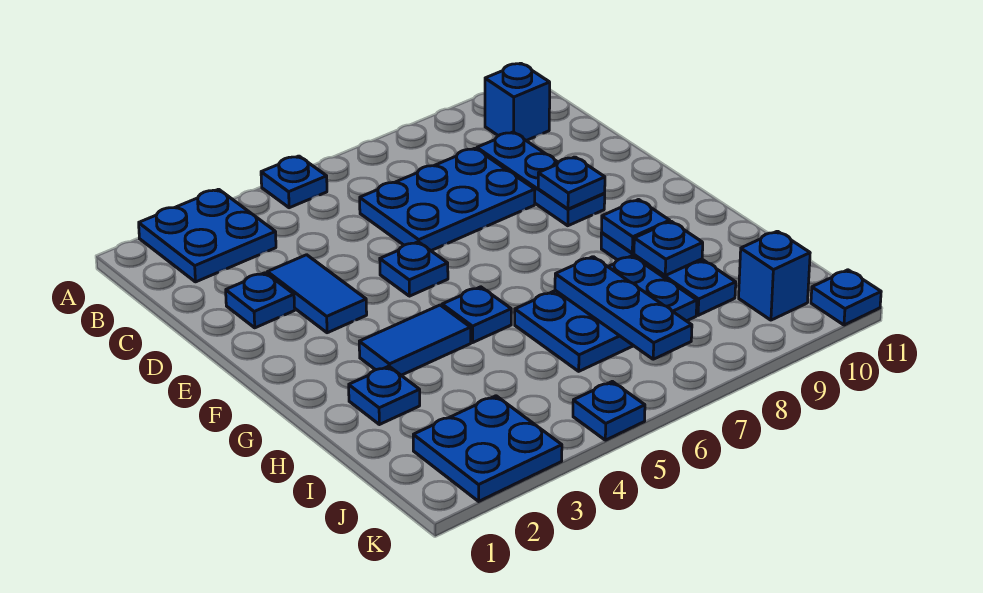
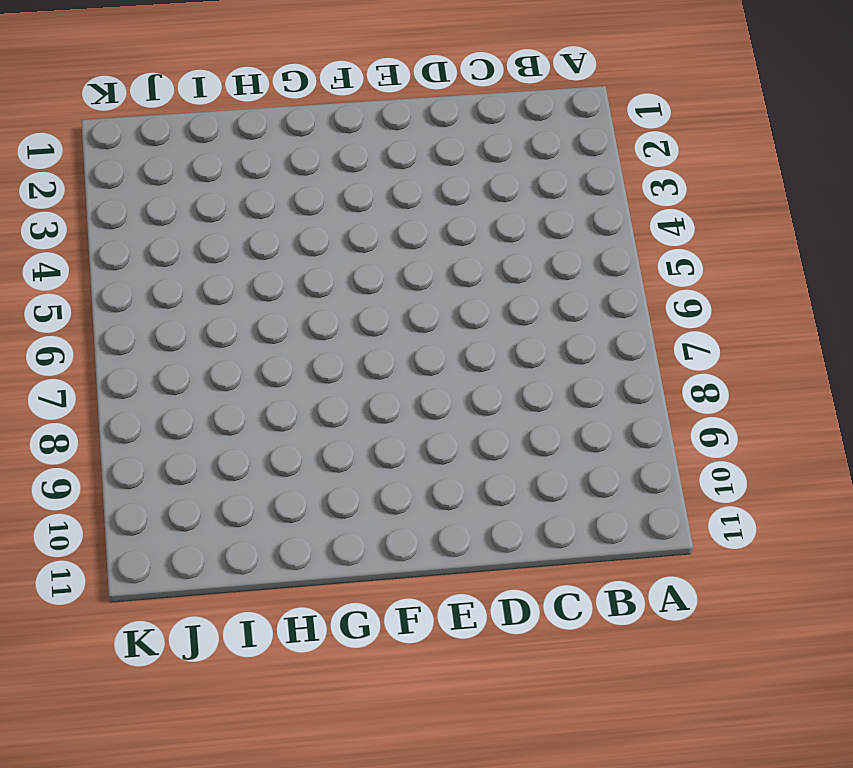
none -> blue 2x2 plate [139,189,276,282]
none -> blue 1x1 plate [261,156,327,208]
none -> blue 1x1 brick [485,63,550,141]

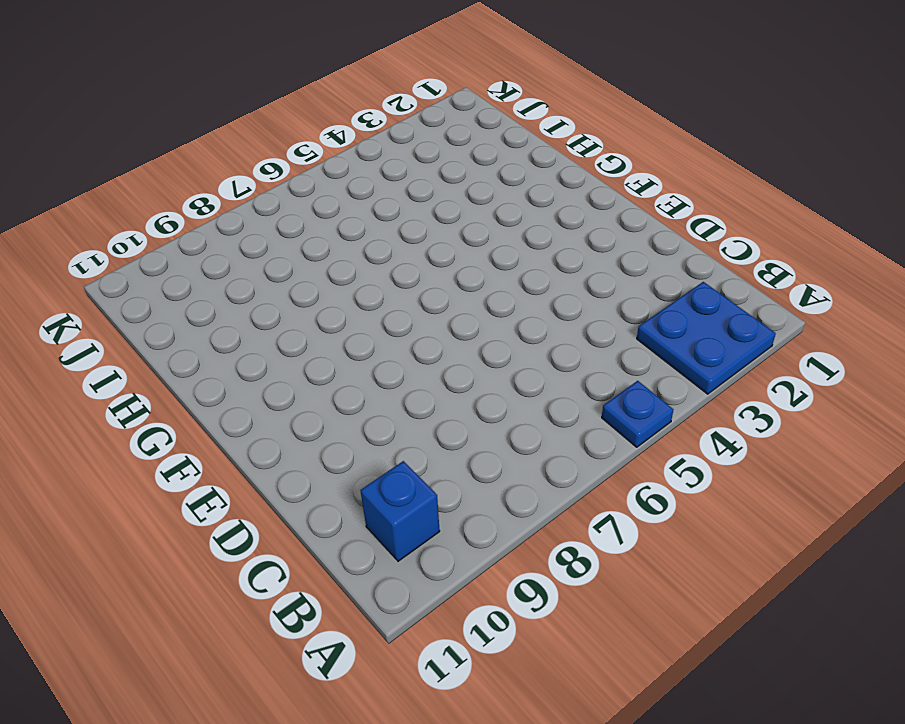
none -> blue 2x3 plate [360,148,535,251]
none -> blue 1x3 plate [477,132,605,226]
none -> blue 1x1 plate [226,273,295,328]

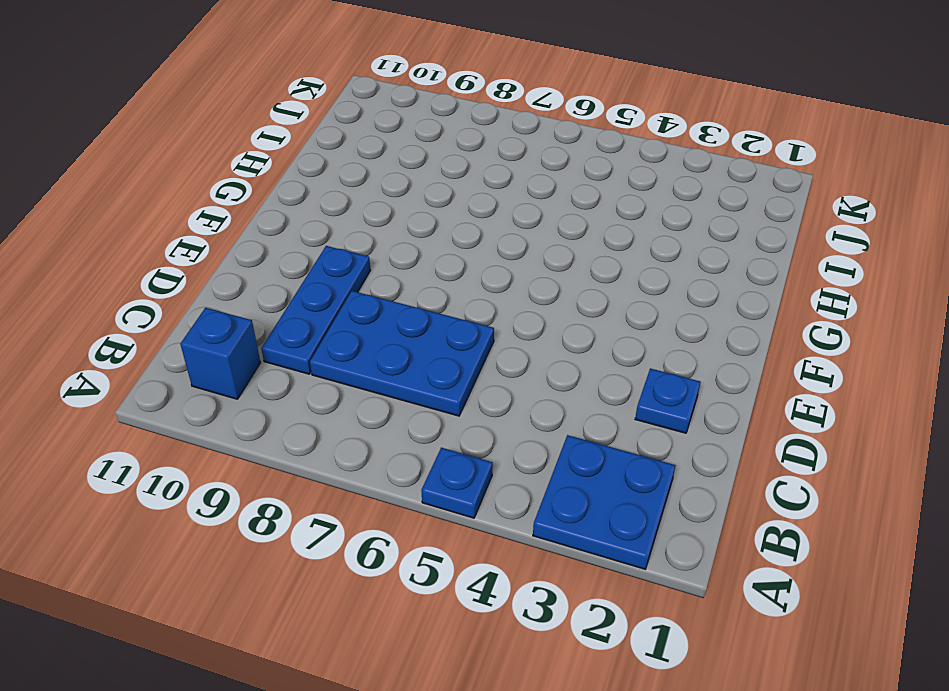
none -> blue 1x2 tile [267,255,367,333]
none -> blue 1x1 plate [380,242,448,296]
none -> blue 1x2 tile [359,305,471,375]

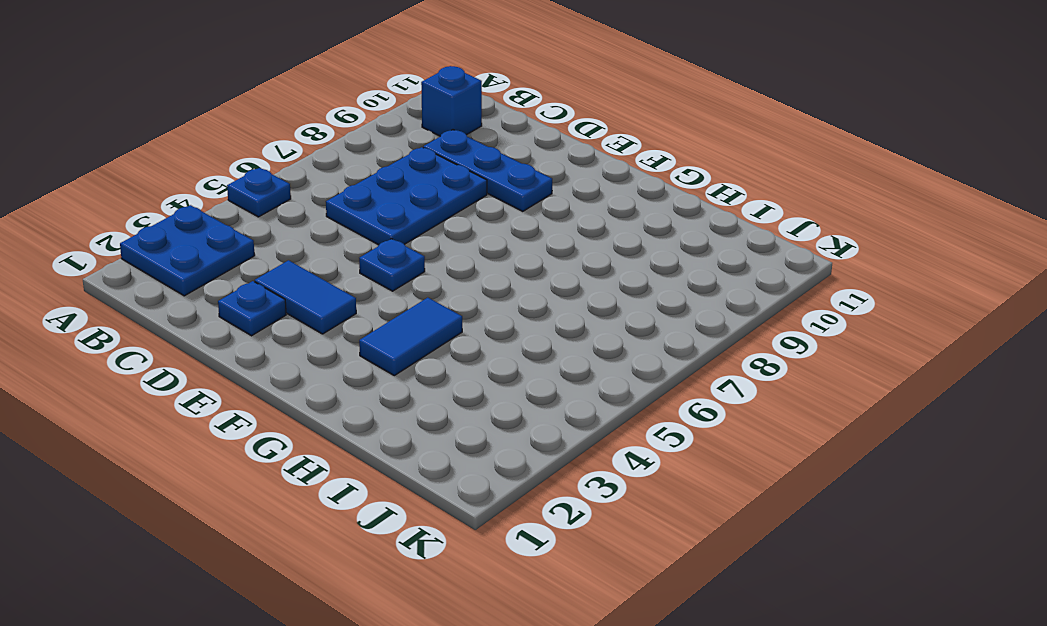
none -> blue 1x1 plate [442,287,511,342]
none -> blue 1x3 plate [601,233,736,315]
none -> blue 1x1 plate [349,366,420,425]

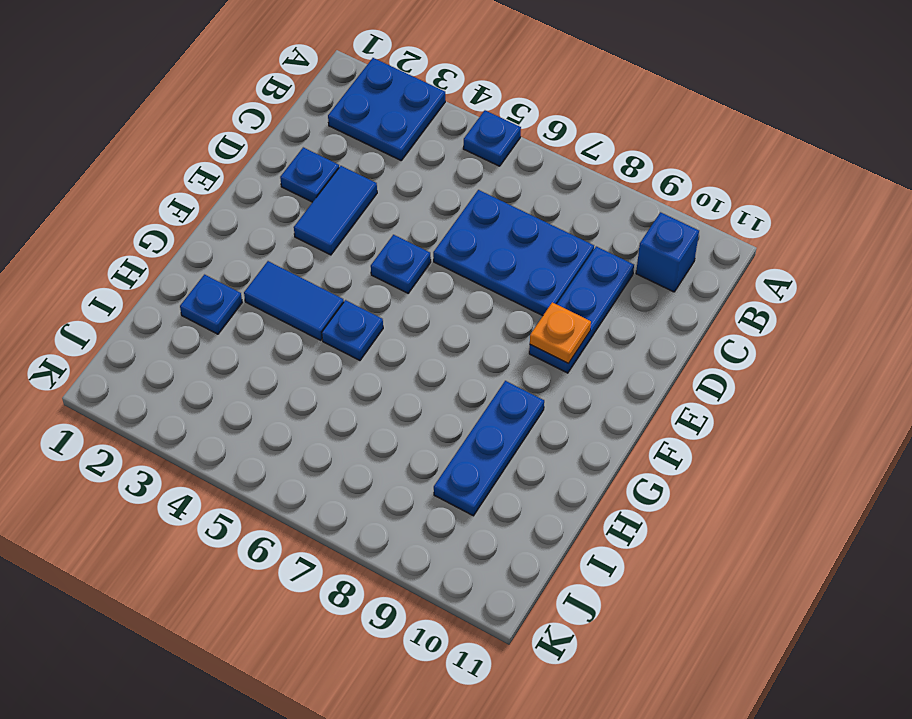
orange 1x1 plate [530,302,591,364] -> blue 1x1 plate [538,157,605,209]
none -> blue 2x3 plate [515,256,697,371]
none -> blue 2x2 plate [413,396,562,501]
none -> blue 1x1 brick [739,231,810,320]

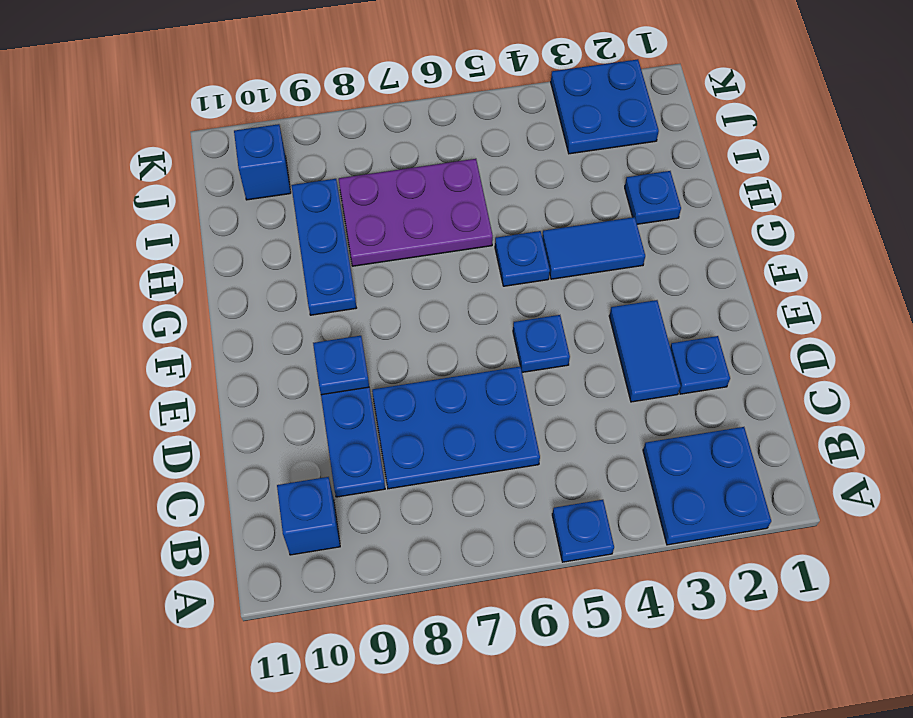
purple 2x3 plate [339,159,493,266] -> blue 2x3 plate [515,256,697,371]
none -> blue 1x1 plate [573,381,645,440]
none -> blue 1x1 plate [811,270,881,325]
none -> blue 1x1 plate [602,200,670,253]

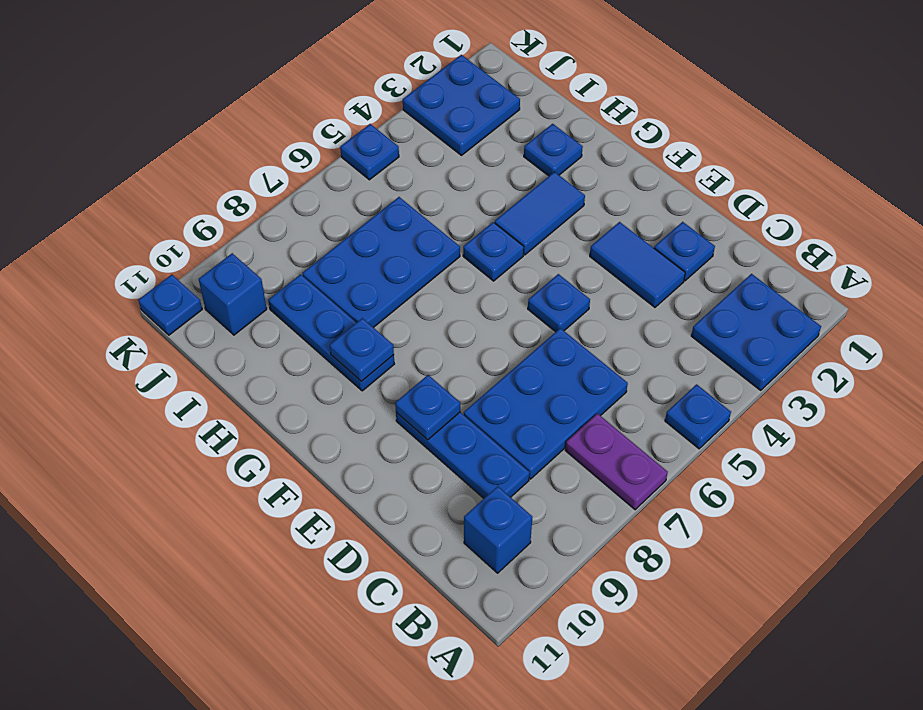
purple 1x2 plate [565,414,668,510] -> none
none -> blue 1x3 plate [555,257,692,359]
none -> blue 1x1 plate [634,221,703,275]

